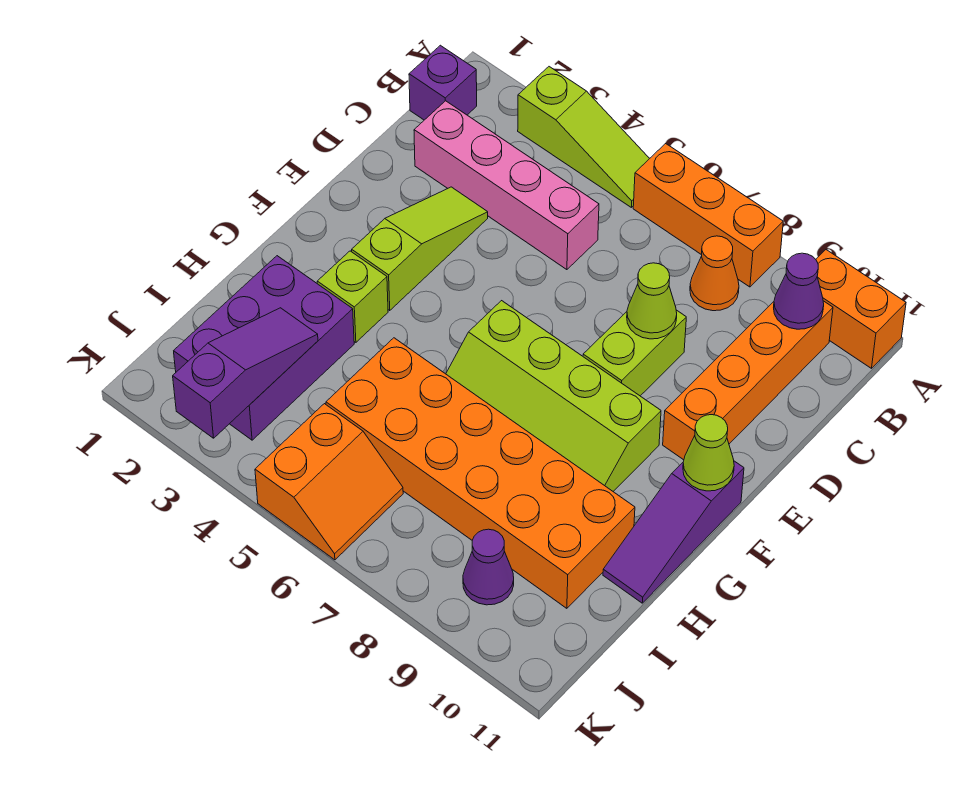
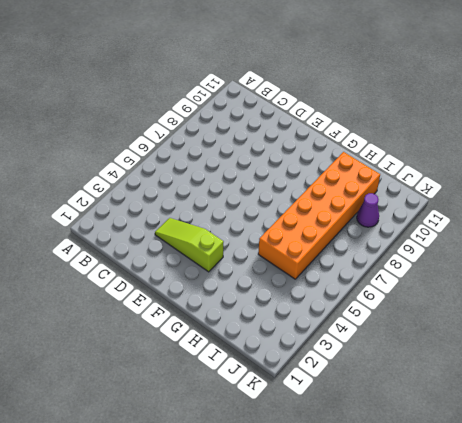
none -> lime 1x3 slope [518,67,650,207]
none -> orange 1x3 brick [633,144,783,287]
none -> orange 1x2 brick [816,250,906,368]

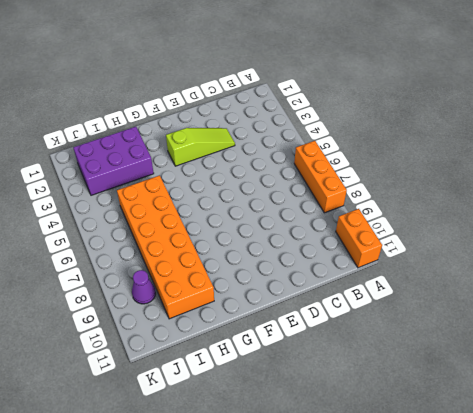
none -> lime 1x3 slope [518,67,650,207]
none -> purple 1x1 brick [409,45,477,120]
none -> orange 1x1 cone [690,236,739,311]

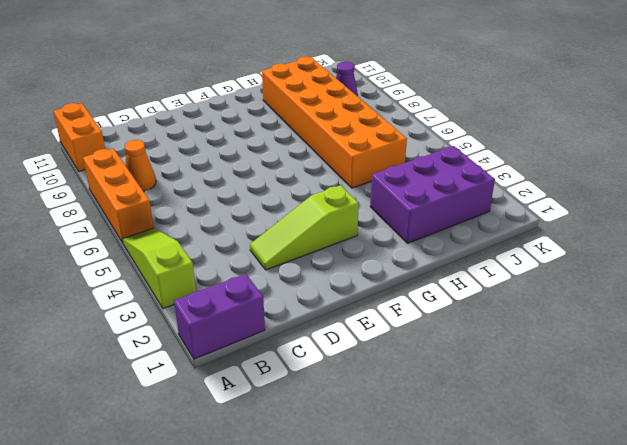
purple 1x2 brick [174,274,265,359] -> purple 1x1 brick [409,45,477,120]
none -> orange 1x4 brick [663,301,833,460]
none -> pink 1x4 brick [414,101,599,270]
none -> lime 1x2 brick [583,310,686,396]

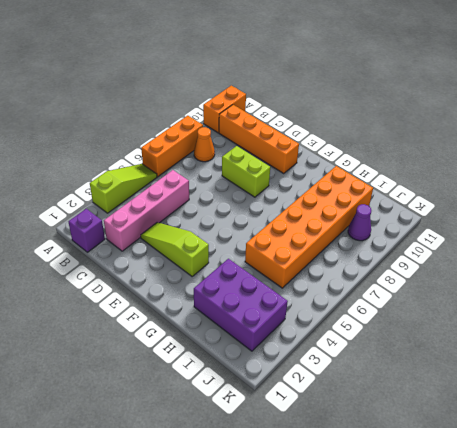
none -> lime 2x4 slope [446,301,661,491]
none -> purple 1x3 slope [603,461,744,603]
none -> lime 1x1 brick [317,251,388,342]

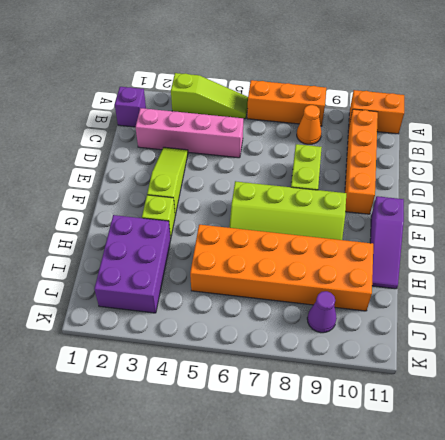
none -> orange 2x2 slope [255,404,403,560]
none -> purple 1x1 cone [774,253,824,329]
none -> lime 1x1 cone [627,263,677,339]

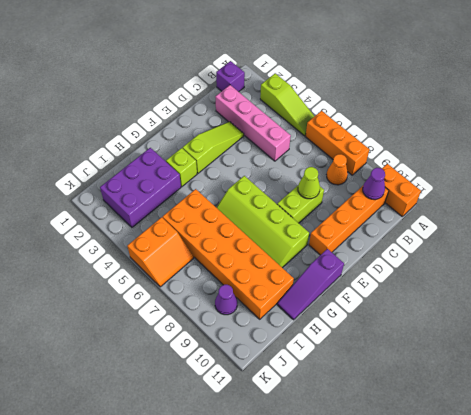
none -> lime 1x1 cone [683,415,734,491]
none -> purple 1x3 slope [173,308,318,438]

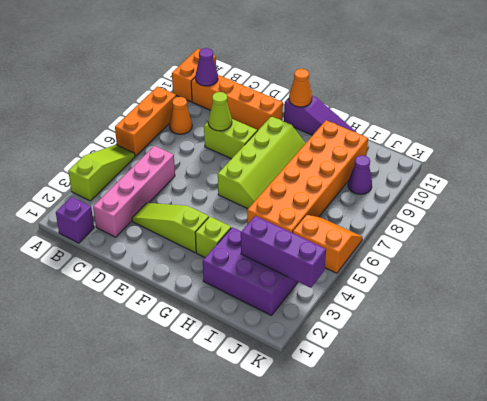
orange 1x1 cone [289,69,312,107] -> lime 1x1 cone [683,415,734,491]
purple 1x3 brick [241,216,326,288] -> purple 1x3 slope [173,308,318,438]

